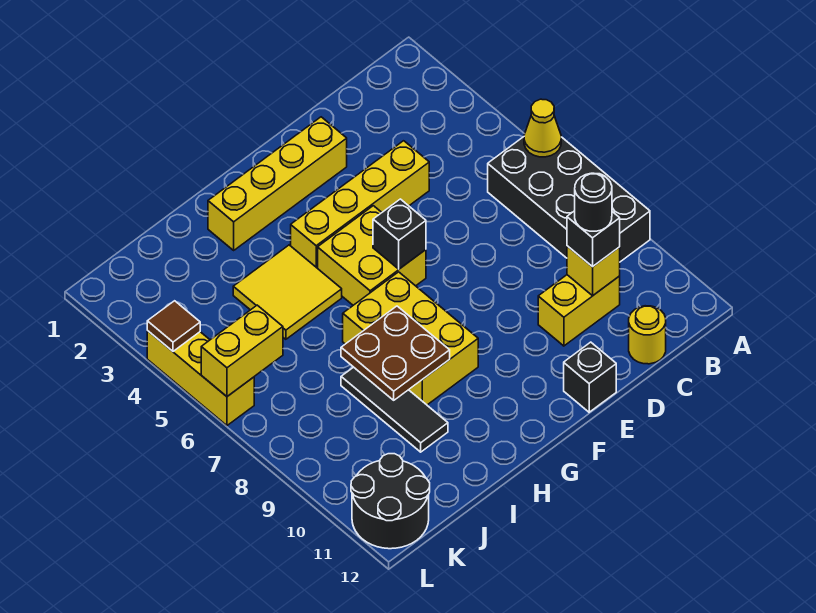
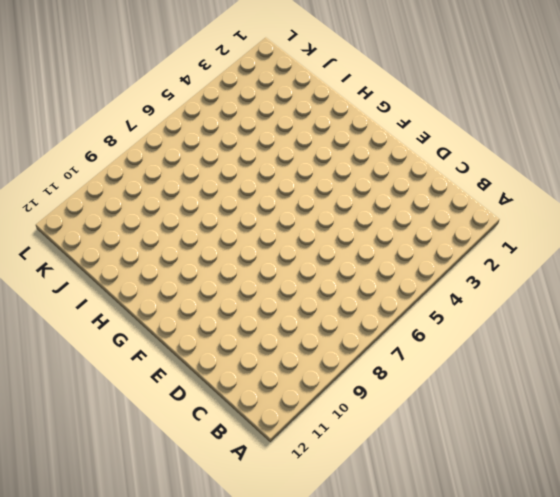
none -> black 2x4 brick [488,137,650,262]
none -> yellow 1x2 brick [538,275,620,346]
none -> yellow 1x1 round brick [629,306,666,364]

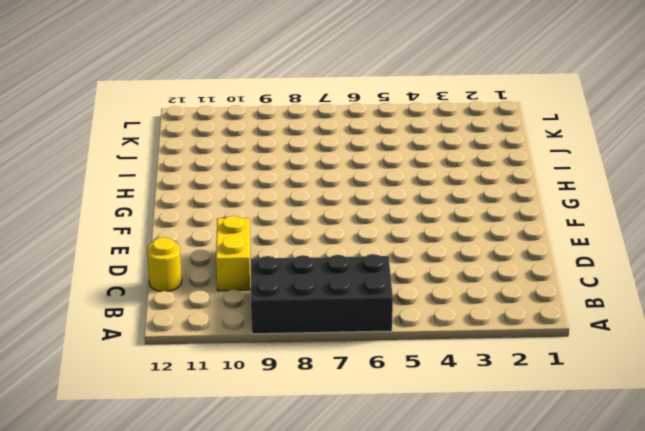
none -> yellow 1x4 brick [291,141,429,268]
none -> yellow 1x4 brick [208,117,347,250]
none -> black 1x1 brick [564,342,616,412]

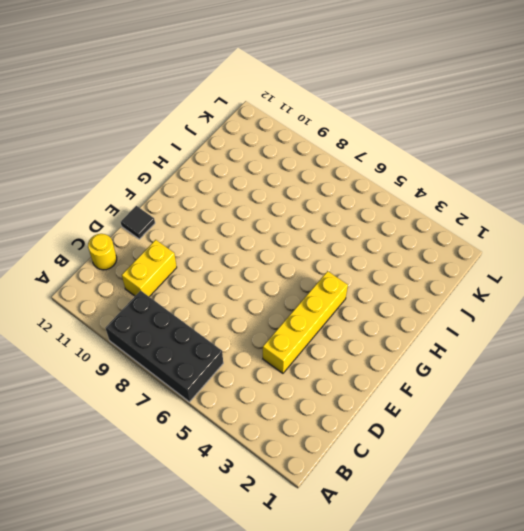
black 1x1 tile [121,206,155,239] -> black 1x1 brick [564,342,616,412]
none -> yellow 1x4 brick [208,117,347,250]
none -> yellow 2x2 brick [318,206,426,305]
none -> yellow 2x3 brick [343,272,478,405]

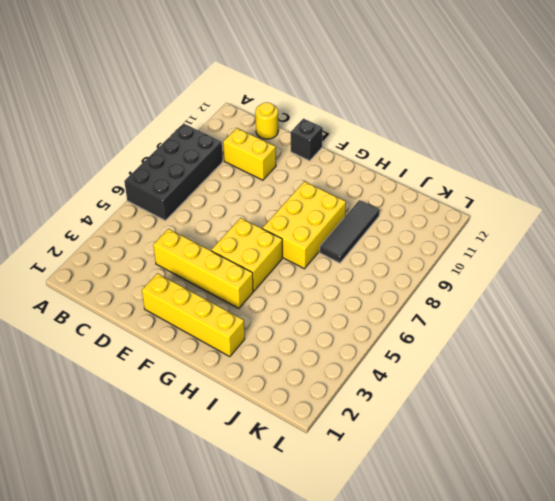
none -> yellow 2x2 tile [233,245,342,339]
none -> black 2x2 round brick [351,454,430,549]
none -> yellow 1x3 brick [147,331,254,425]

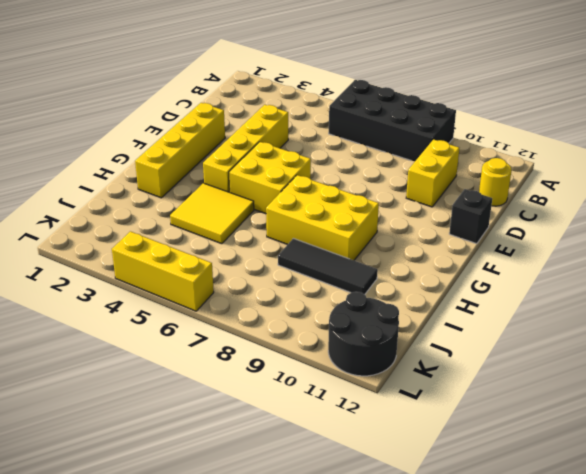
none -> yellow 1x1 cone [524,99,561,157]
none -> yellow 1x1 brick [567,246,620,296]
none -> black 1x1 brick [373,199,426,269]

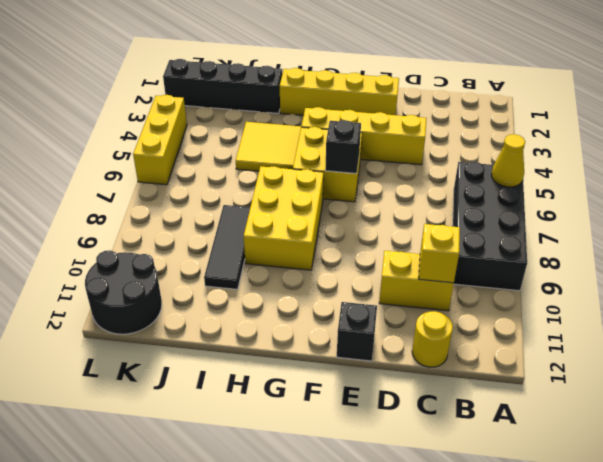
black 1x4 brick [163,59,282,113] -> none
none -> brown 2x2 plate [341,306,450,400]
none -> yellow 1x2 brick [201,305,283,396]
none -> brown 1x1 tile [147,301,200,351]

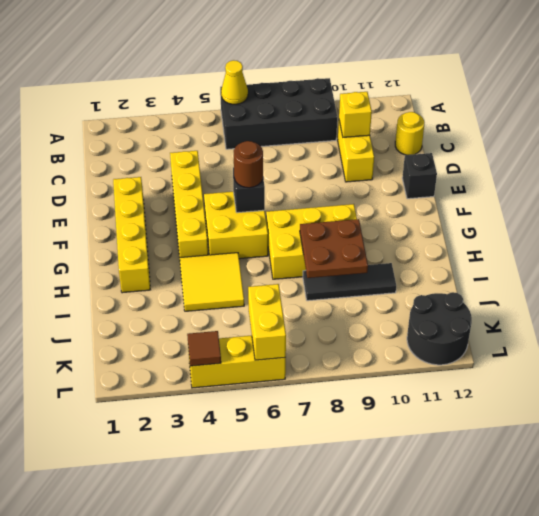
brown 1x1 round brick [234,141,263,188] -> none
none -> black 1x1 brick [567,211,620,267]
none -> black 1x1 round brick [575,173,612,231]

